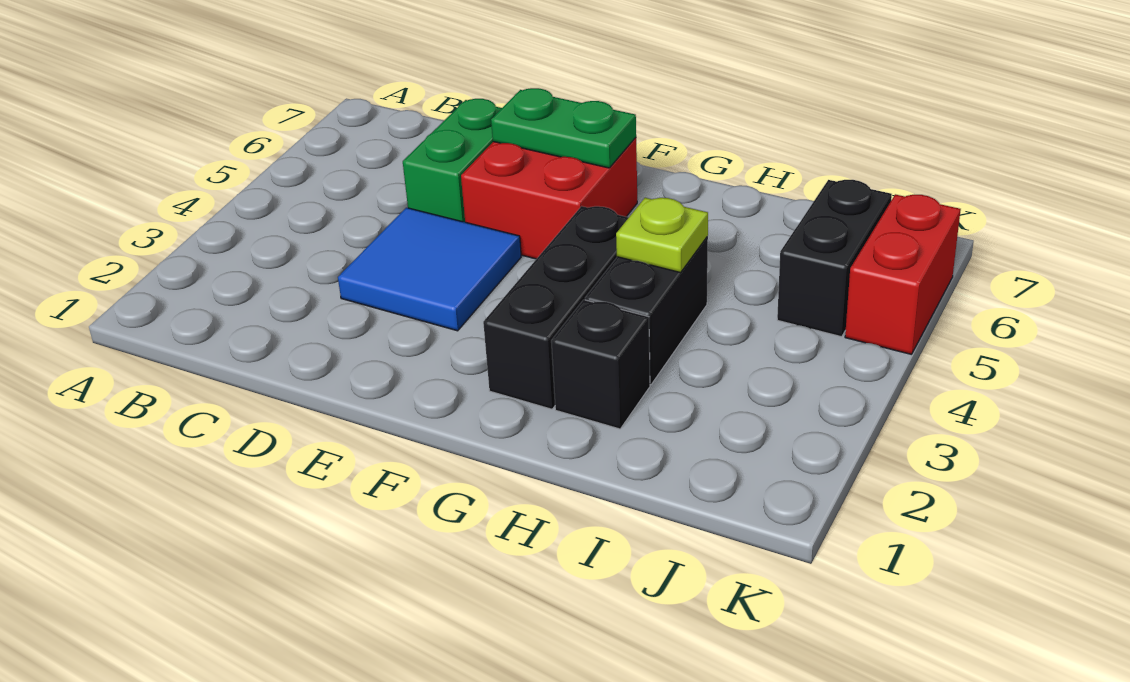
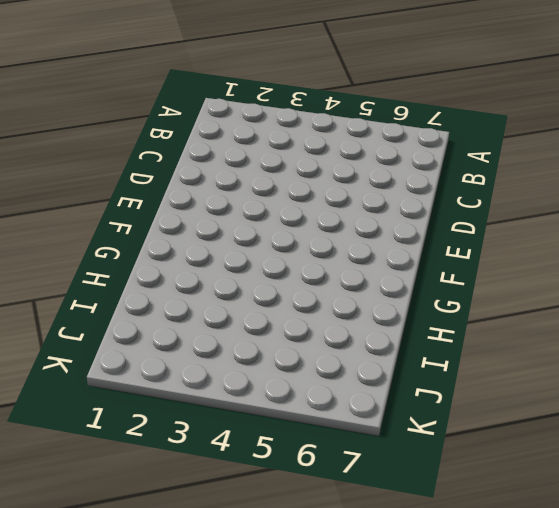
none -> blue 2x2 tile [338,208,521,331]
none -> green 1x2 brick [403,99,502,222]

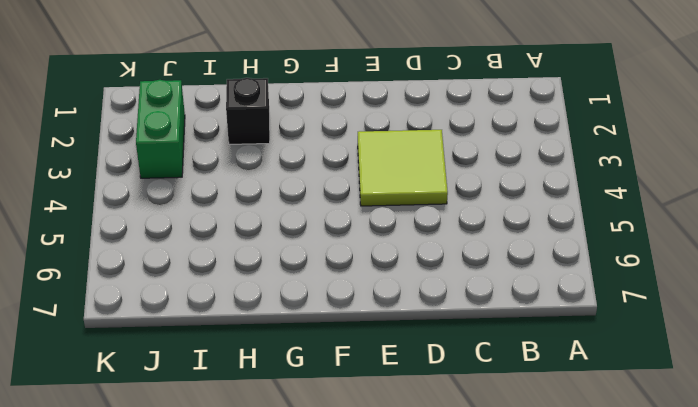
lime 2x2 tile [358,130,448,206] -> blue 2x2 tile [338,208,521,331]
green 1x2 brick [136,80,185,178] -> green 1x2 brick moved to [403,99,502,222]
none -> red 2x2 brick [461,138,637,259]
none -> black 1x3 brick [483,206,629,409]

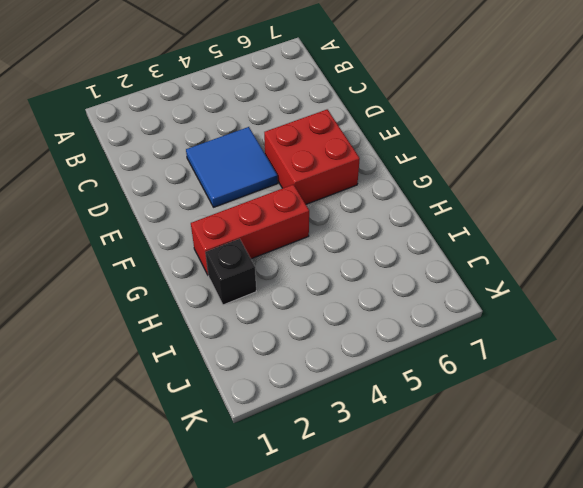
red 1x3 brick [191,184,309,275] -> black 1x3 brick [483,206,629,409]
none -> green 1x2 brick [403,99,502,222]
none -> black 1x2 brick [585,236,708,384]

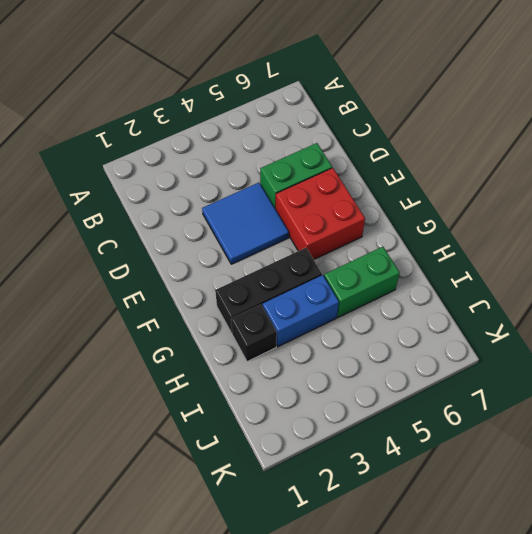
blue 1x2 brick [263,275,339,347] -> black 1x2 brick [585,236,708,384]
green 1x2 brick [324,247,400,317] -> none
none -> black 1x2 brick [777,180,892,337]
none -> red 1x2 brick [845,194,961,354]

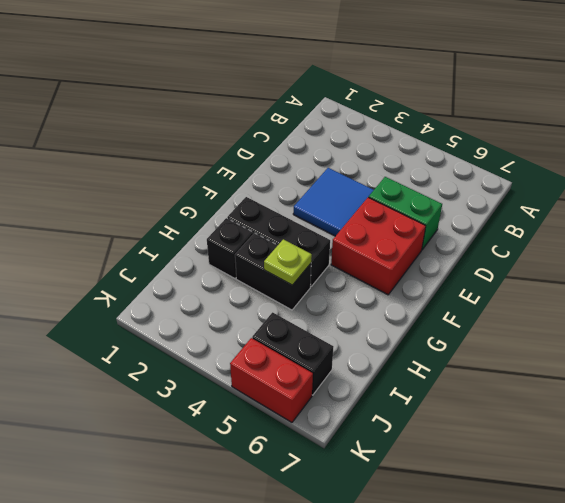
none -> green 1x2 plate [491,88,636,168]

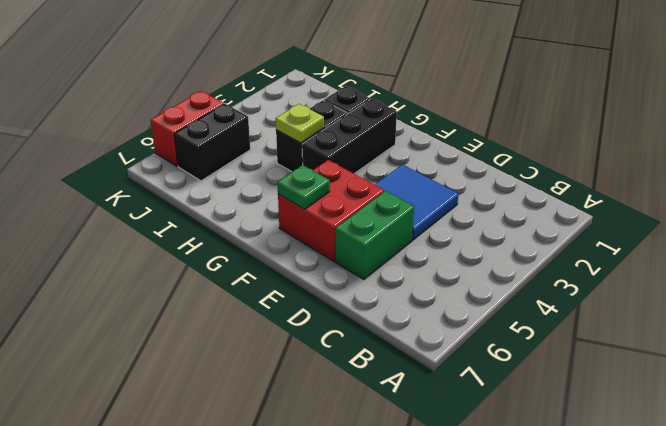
green 1x1 plate [277,165,330,209] -> green 1x2 plate [491,88,636,168]

